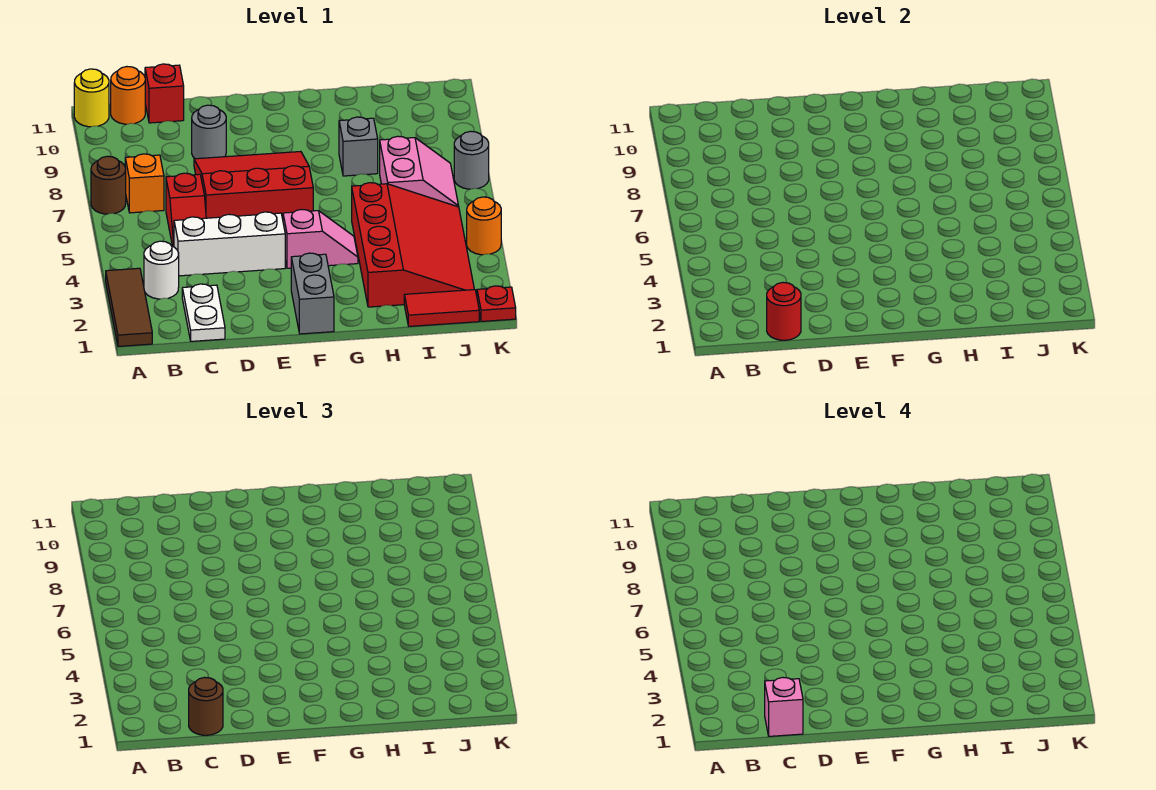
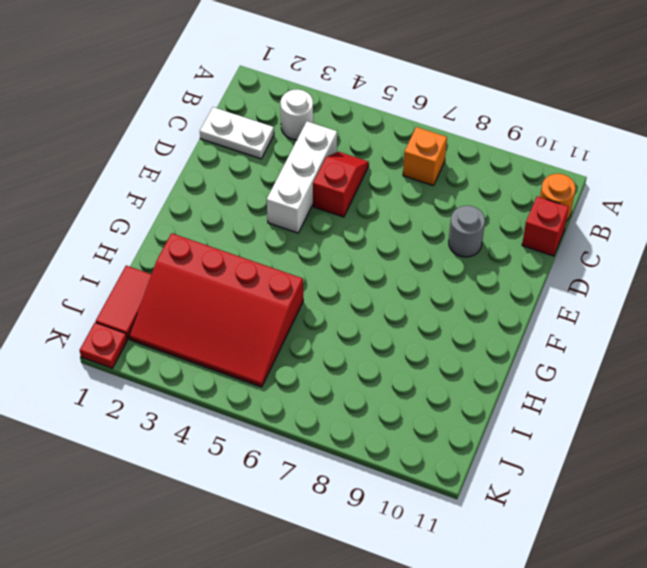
red 1x2 slope [313,152,369,217] -> red 1x2 slope turned to [166,173,206,247]
none -> brown 1x3 tile [106,268,152,346]
none -> brown 1x1 round brick [91,156,126,214]
none -> yellow 1x1 round brick [74,69,109,127]

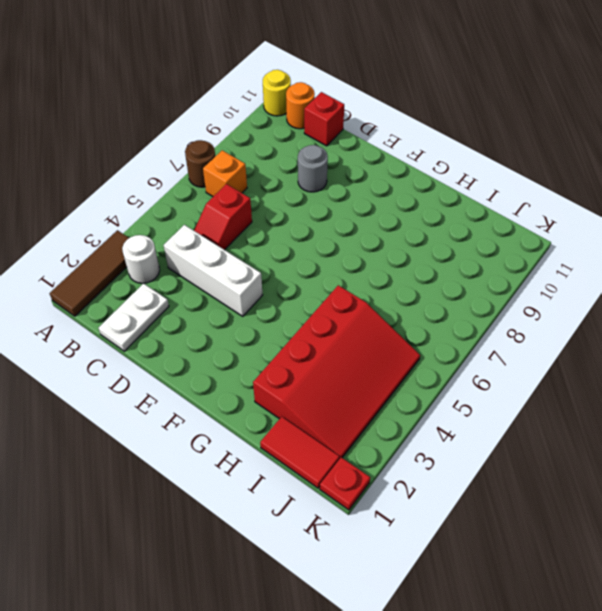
none -> red 3x3 slope [194,152,313,219]
none -> grey 1x2 brick [291,253,334,334]
none -> pink 1x2 slope [283,209,358,268]

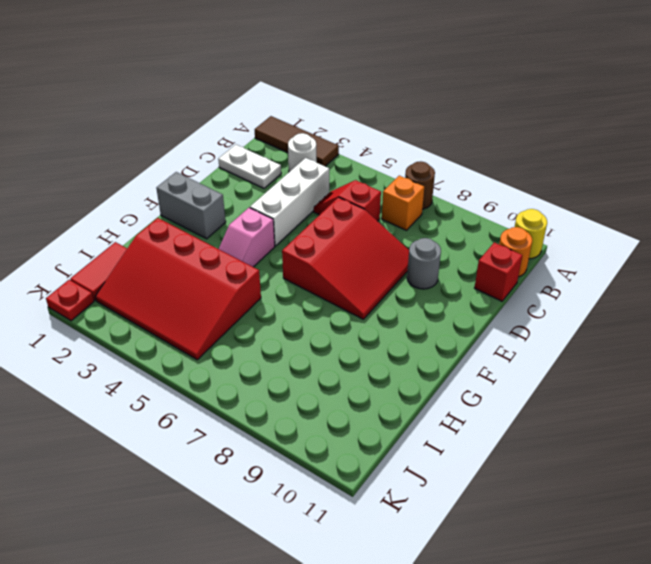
none -> grey 1x1 brick [339,117,378,176]
none -> pink 2x2 slope [380,136,459,207]
none -> orange 1x1 round brick [467,197,501,255]

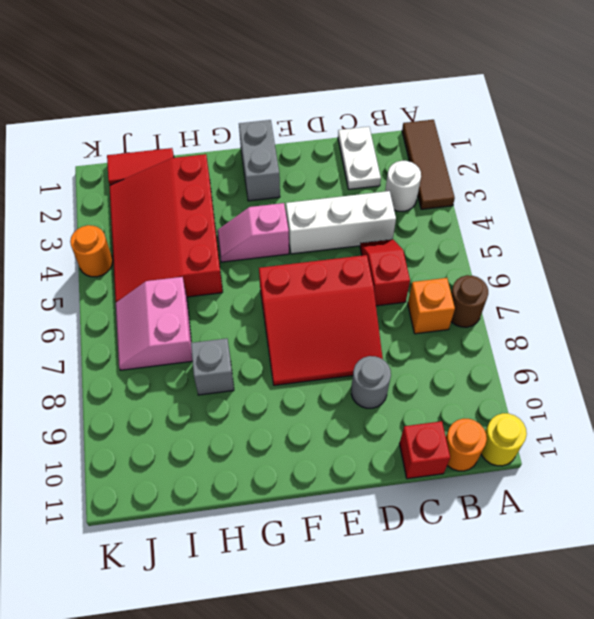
none -> red 1x1 plate [477,286,516,322]
none -> grey 1x1 round brick [454,131,489,189]
none -> red 1x1 round brick [767,282,801,340]

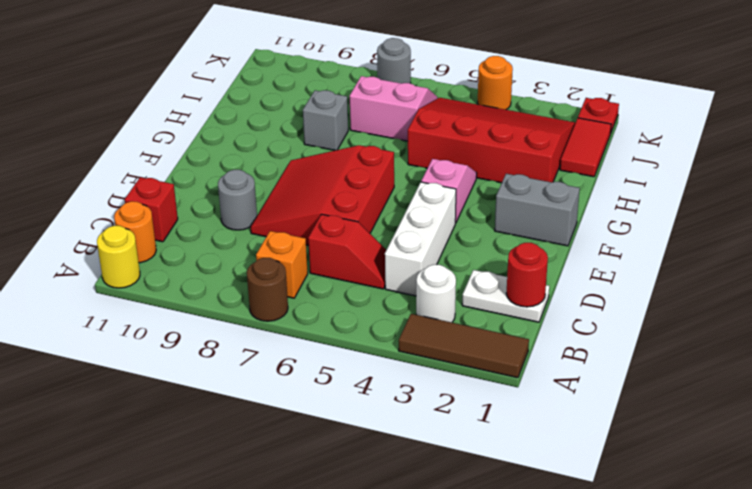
none -> brown 1x1 round brick [189,677,223,735]
none -> pink 1x1 brick [765,677,803,736]

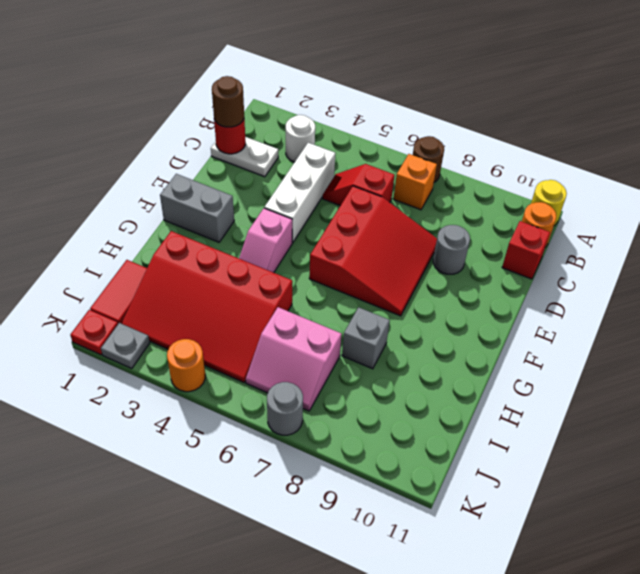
grey 1x1 plate [101,323,150,368] -> none
none -> brown 1x3 tile [106,268,152,346]
none -> pink 1x1 brick [765,677,803,736]

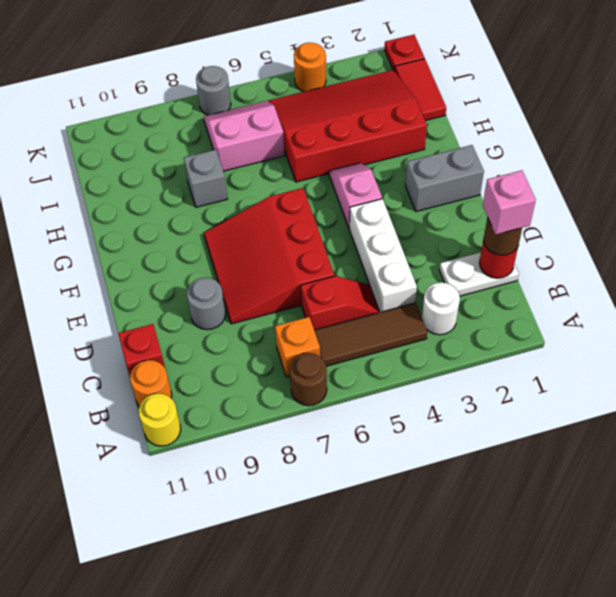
brown 1x3 tile [314,303,427,366] -> brown 1x3 tile moved to [106,268,152,346]

